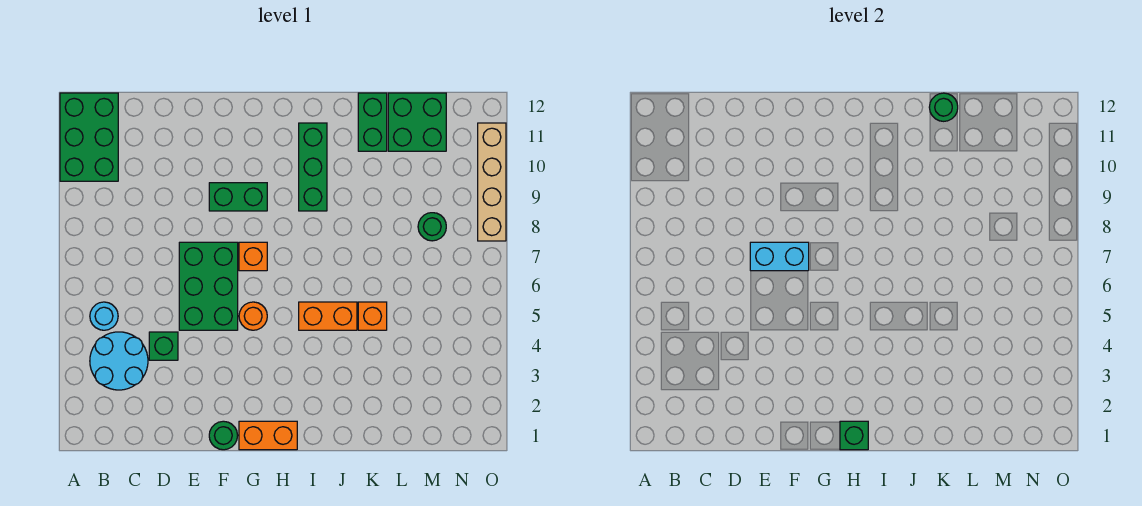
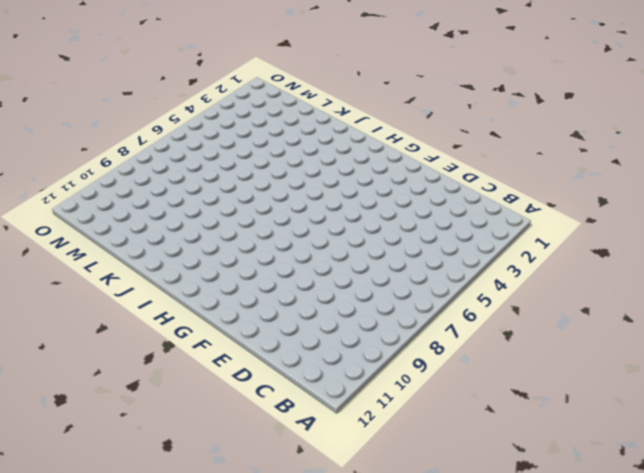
none -> green 2x3 brick [60,93,118,181]
none -> cyan 2x2 round brick [90,332,148,390]
none -> cyan 1x1 round brick [90,302,118,330]

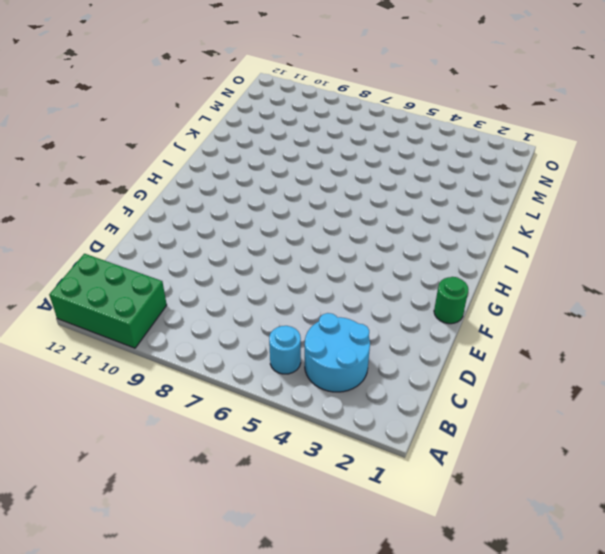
none -> green 1x1 brick [149,332,178,360]
none -> green 2x3 brick [179,242,238,330]
none -> green 1x2 brick [209,183,267,211]

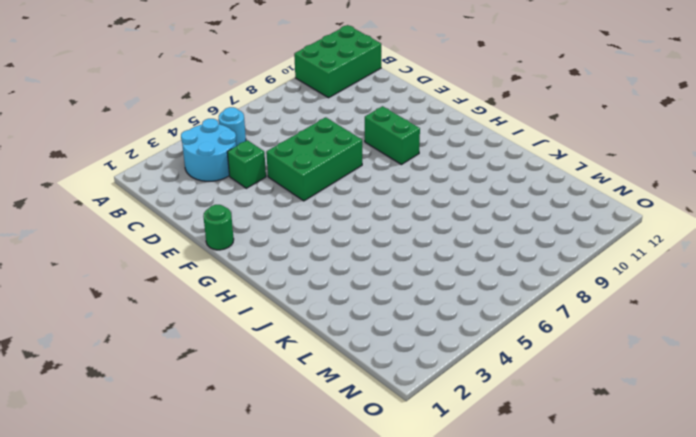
none -> orange 1x2 brick [239,421,297,450]
none -> orange 1x1 round brick [239,302,267,330]
none -> orange 1x1 brick [239,242,267,271]

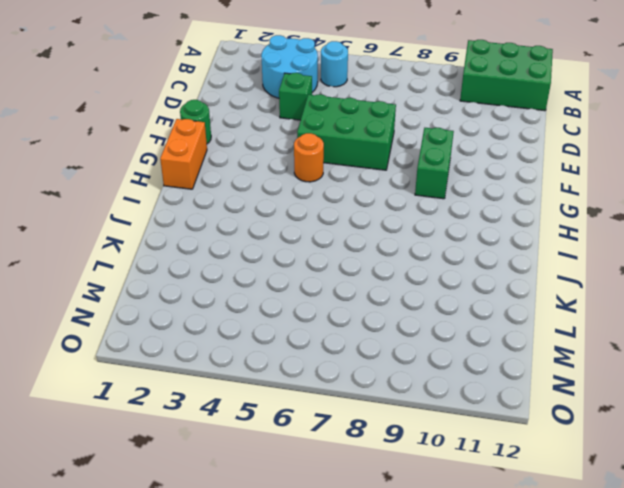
none -> orange 1x1 brick [239,242,267,271]
none -> orange 1x2 brick [299,302,357,330]
none -> green 1x3 brick [299,123,327,211]

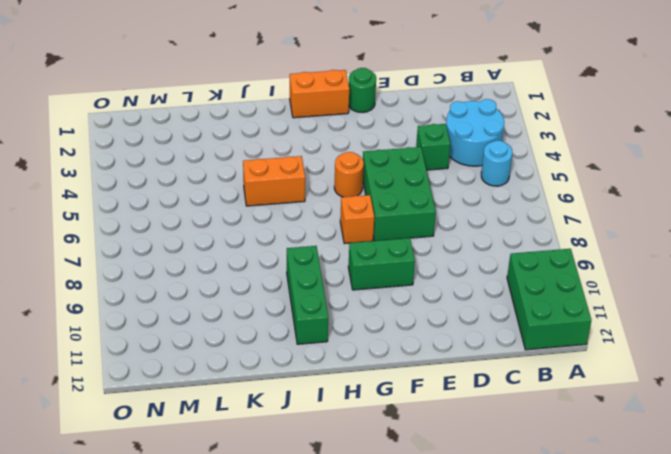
none -> orange 1x1 brick [358,302,387,330]
none -> green 1x2 brick [358,93,387,151]
none -> green 2x2 brick [388,93,446,151]

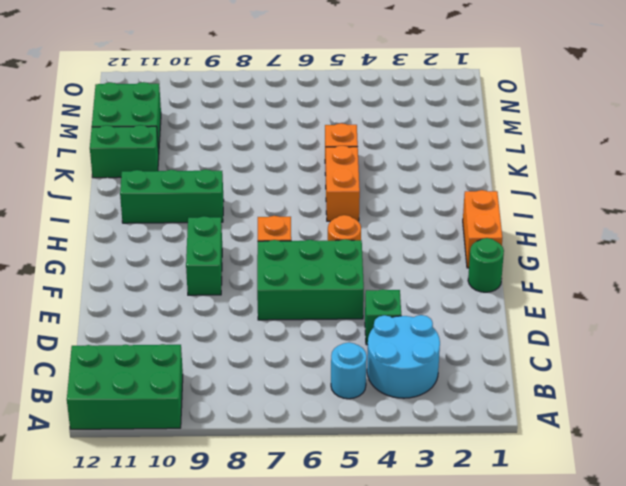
none -> green 1x1 round brick [418,213,446,241]
none -> tan 1x4 brick [478,123,506,241]
none -> cyan 1x2 brick [750,242,809,271]

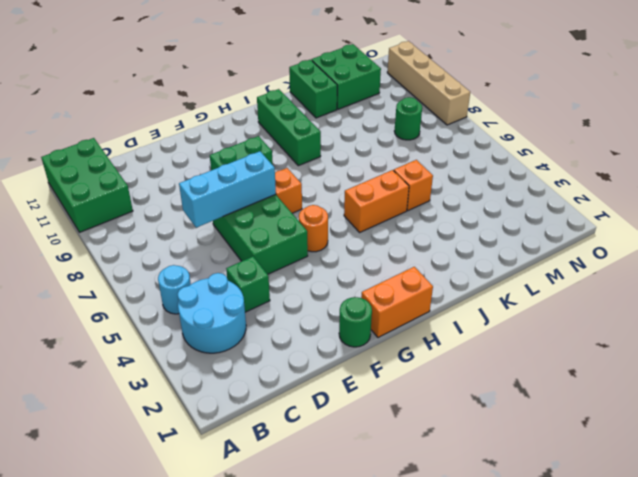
cyan 1x3 brick [179,151,276,228] -> cyan 1x2 brick [750,242,809,271]
none -> green 1x1 brick [840,421,868,450]
none -> green 1x1 round brick [929,93,958,121]

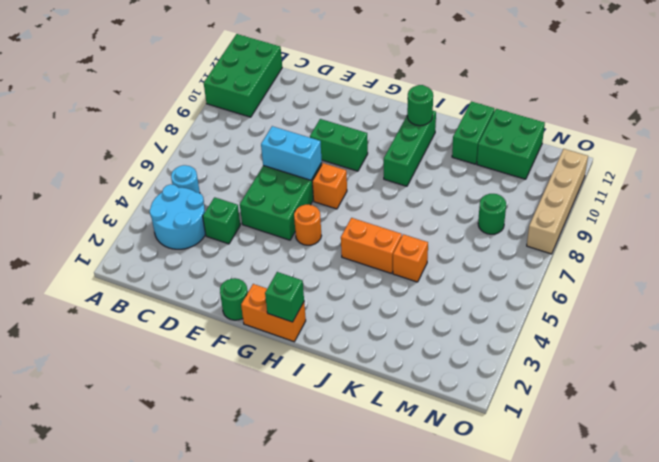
green 1x1 round brick [407,85,433,126] -> green 1x1 round brick moved to [929,93,958,121]

